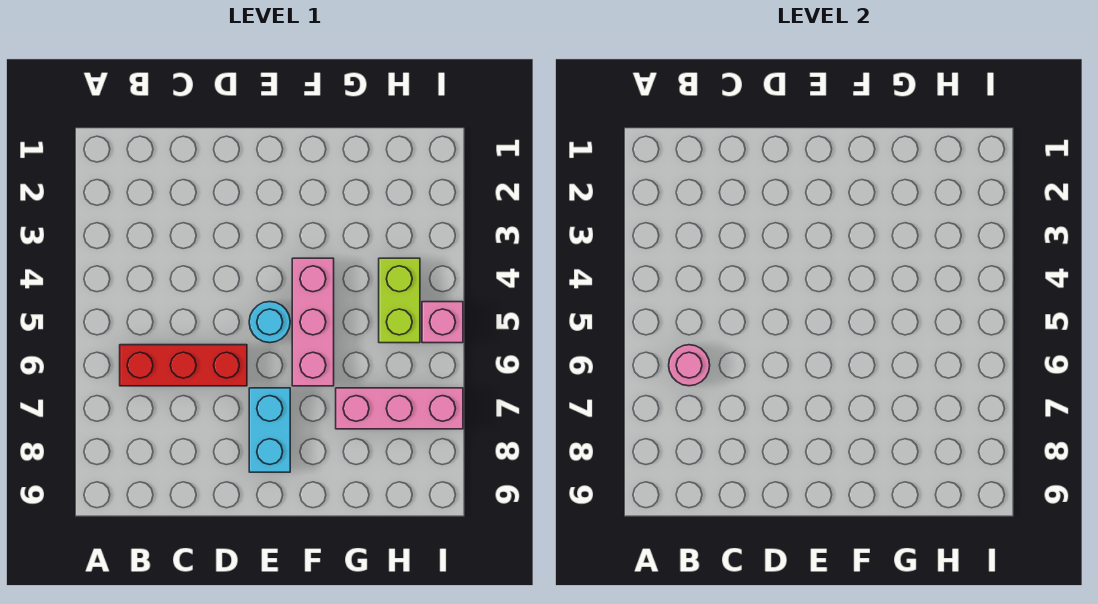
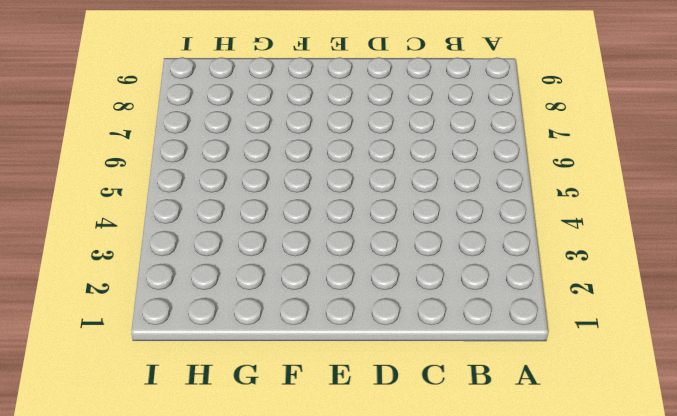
none -> red 1x3 brick [120,345,247,386]
none -> cyan 1x1 round brick [249,302,290,343]

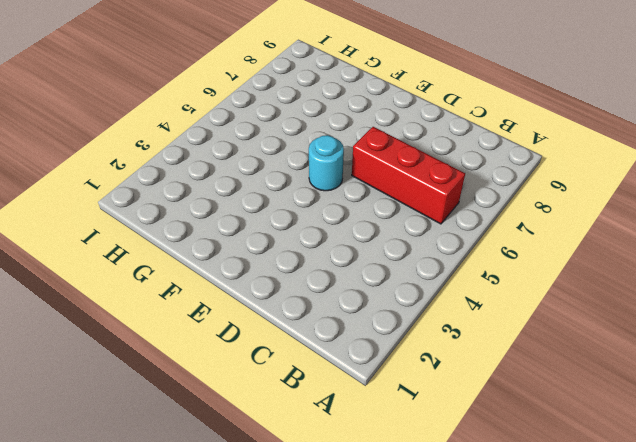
none -> cyan 1x2 brick [249,388,290,472]
none -> pink 1x3 brick [292,258,334,386]

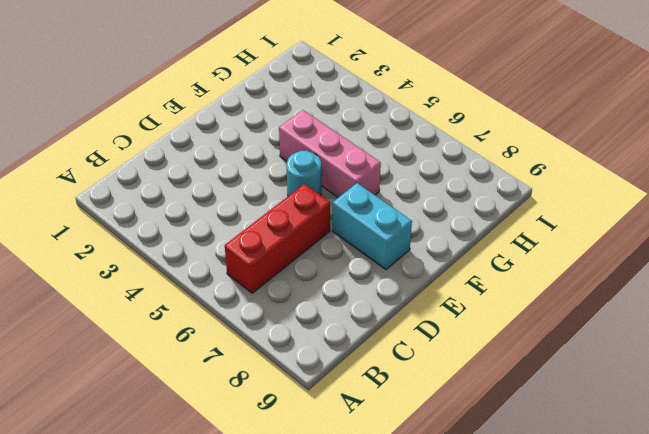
none -> pink 1x3 brick [336,388,463,429]
none -> lime 1x2 brick [379,258,420,343]

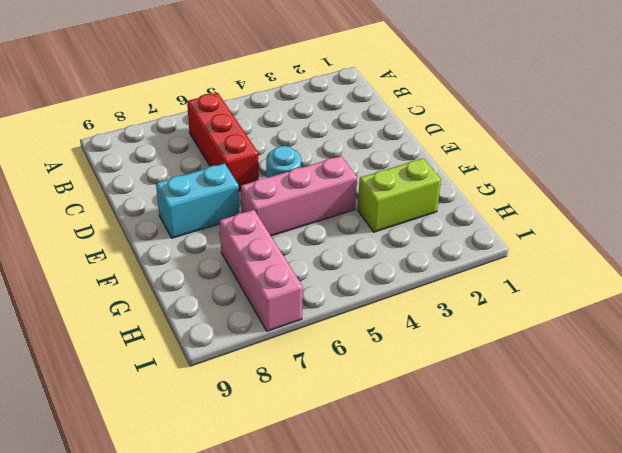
lime 1x2 brick [358,158,441,232] -> lime 1x2 brick moved to [379,258,420,343]
none -> pink 1x1 brick [422,302,463,343]
none -> pink 1x1 round brick [669,345,710,386]

